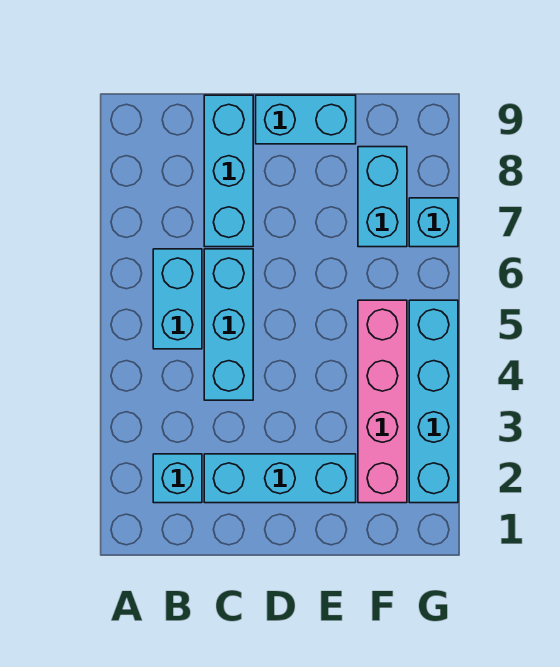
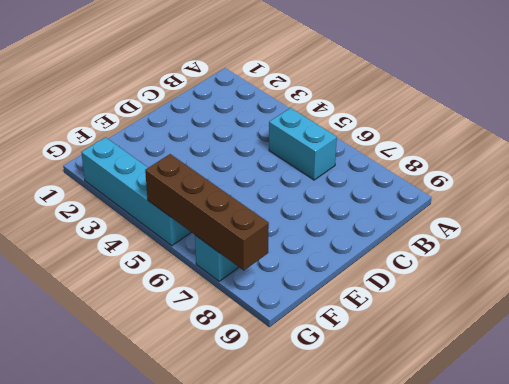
brown 1x4 brick [145,154,269,270] -> none
none -> cyan 1x1 brick [153,454,202,503]
none -> cyan 1x3 brick [204,454,356,503]

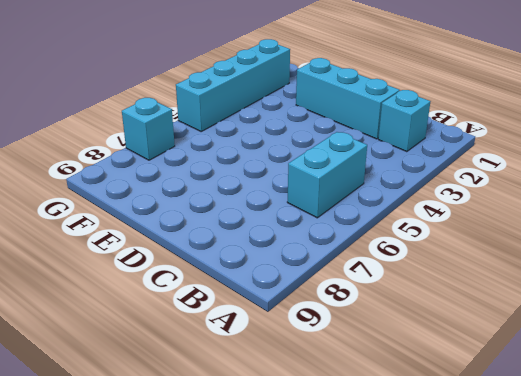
none -> cyan 1x3 brick [204,249,253,400]
none -> cyan 1x3 brick [204,95,253,247]

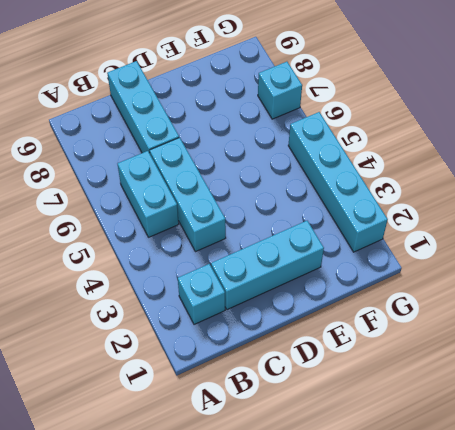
none -> cyan 1x2 brick [256,95,356,144]
none -> pink 1x4 brick [358,300,407,503]

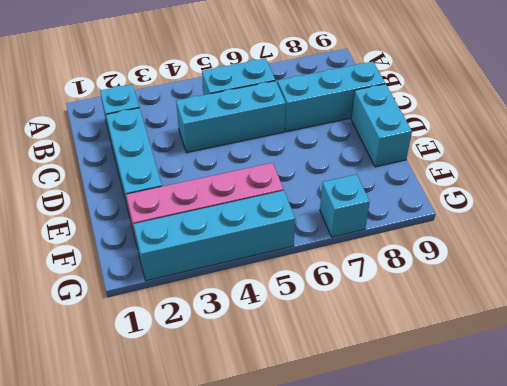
none -> cyan 1x2 brick [358,147,407,247]

